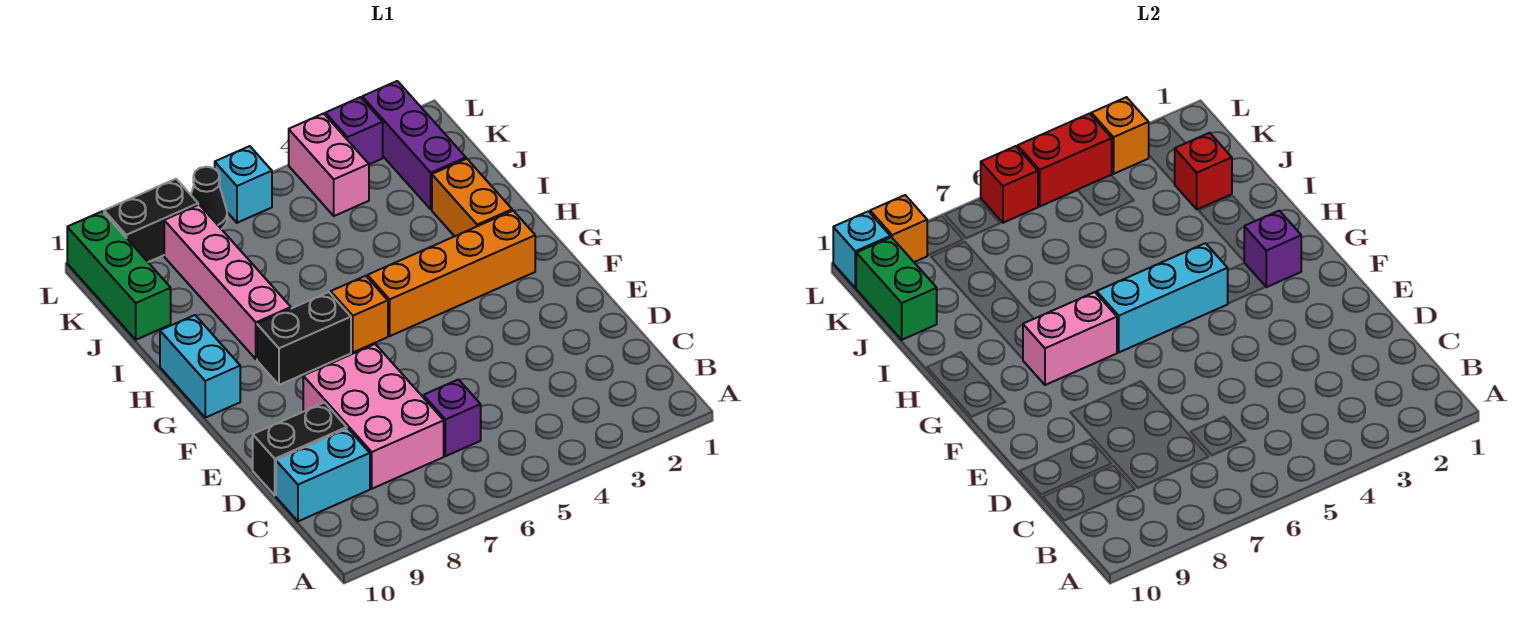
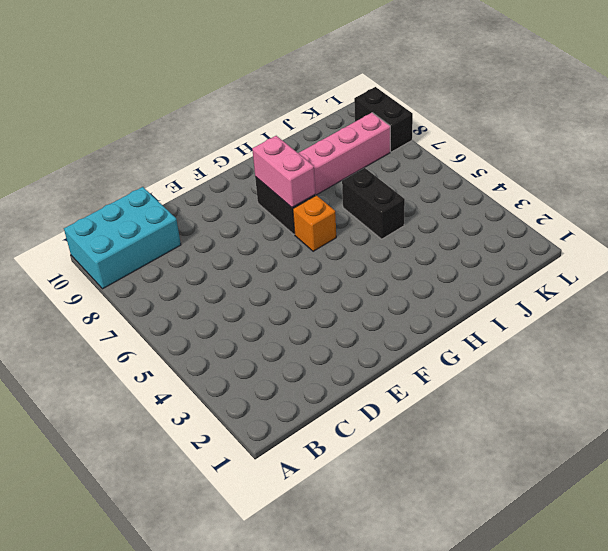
cyan 2x3 brick [64,187,181,289] -> cyan 1x2 brick [276,428,370,521]
black 1x2 brick [342,168,405,239] -> black 1x2 brick moved to [253,403,347,495]
none -> purple 1x1 brick [423,380,481,456]
none -> pink 2x3 brick [303,344,444,489]
none -> orange 1x4 brick [368,211,535,336]

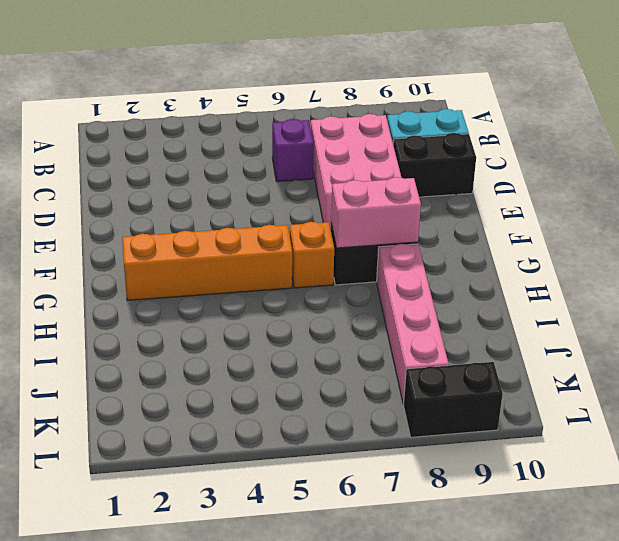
none -> cyan 1x2 brick [160,315,240,418]
none -> orange 1x2 brick [432,159,512,236]
none -> purple 1x3 brick [362,81,466,209]

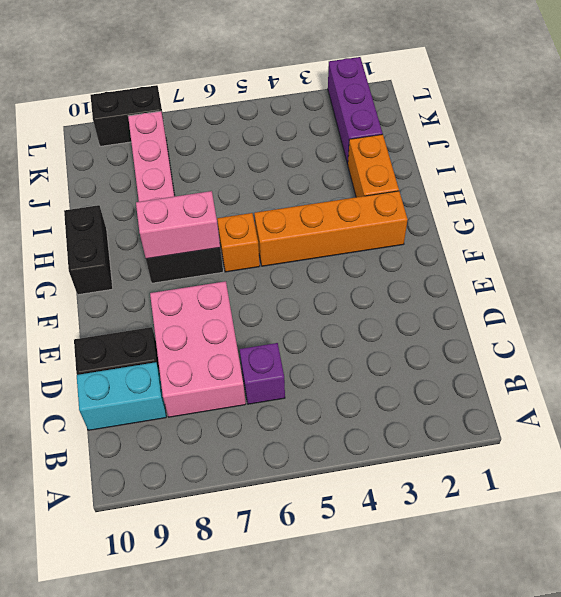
black 1x2 brick [64,205,113,295] -> cyan 1x2 brick [160,315,240,418]
none -> green 1x3 brick [67,211,171,340]
none -> pink 1x2 brick [289,114,369,216]
none -> purple 1x1 brick [325,97,383,164]

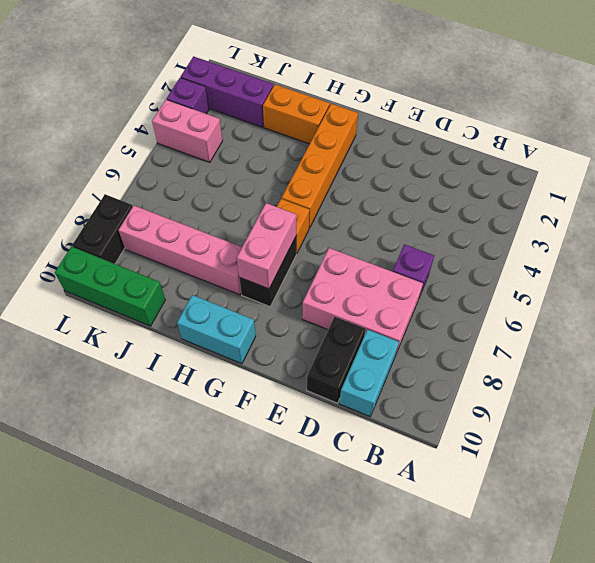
none -> cyan 1x1 brick [215,146,272,223]
none -> black 1x1 cone [191,167,227,229]
none -> purple 1x1 brick [1244,211,1301,287]

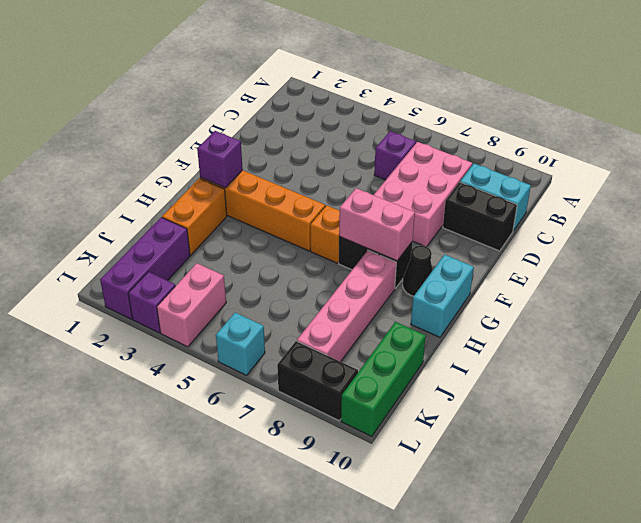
black 1x1 cone [403,245,433,296] -> black 1x1 cone moved to [191,167,227,229]
none -> cyan 1x3 brick [1097,243,1228,352]
none -> red 1x1 brick [1175,133,1232,209]
none -> green 1x2 brick [856,237,937,340]

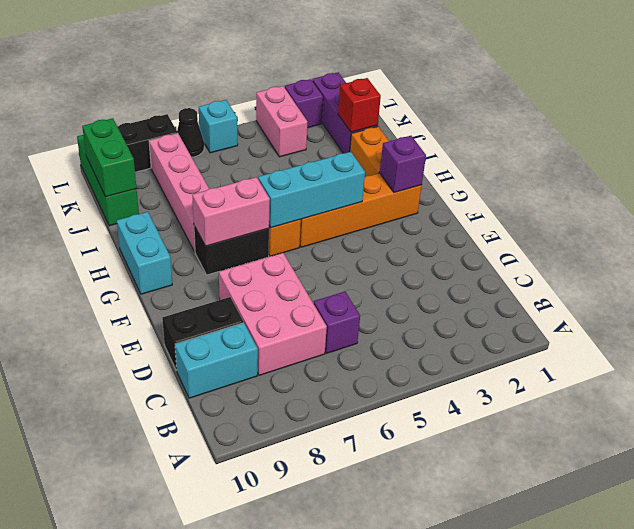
none -> orange 1x1 brick [1091,97,1149,174]
none -> red 1x2 brick [1018,114,1112,206]
none -> red 1x1 brick [981,146,1038,223]

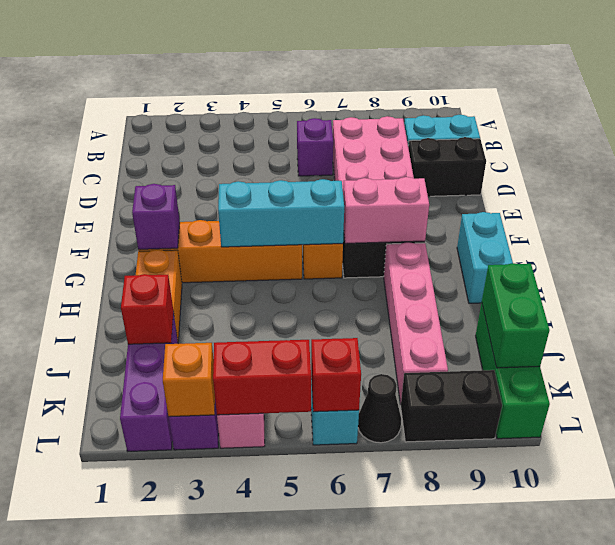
none -> orange 1x1 brick [870,195,928,262]
none -> cyan 1x1 brick [833,211,890,288]

